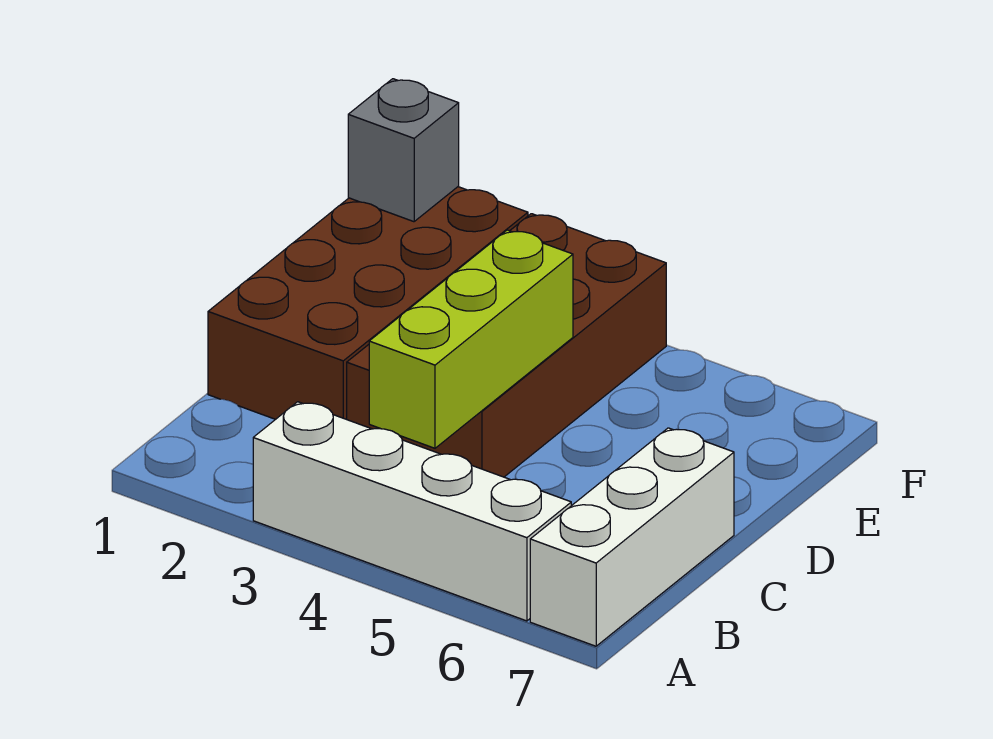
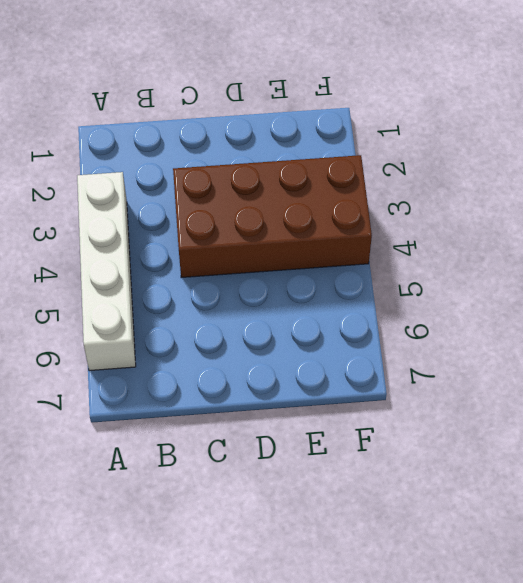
none -> white 1x3 brick [530,428,734,646]
none -> brown 2x4 brick [208,187,528,419]

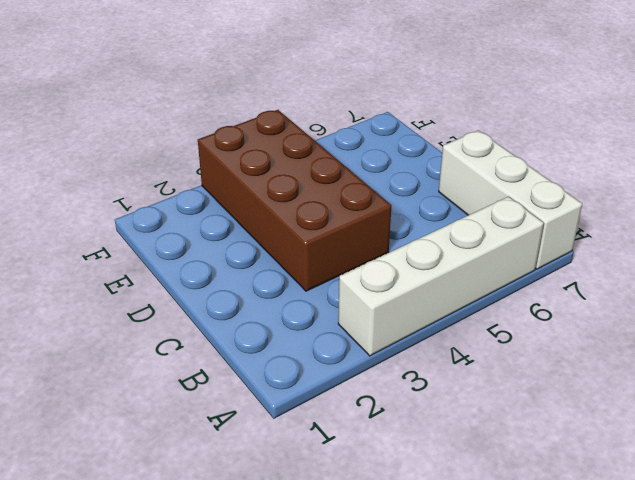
none -> brown 2x4 brick [208,187,528,419]
none -> lime 1x3 brick [369,230,573,448]

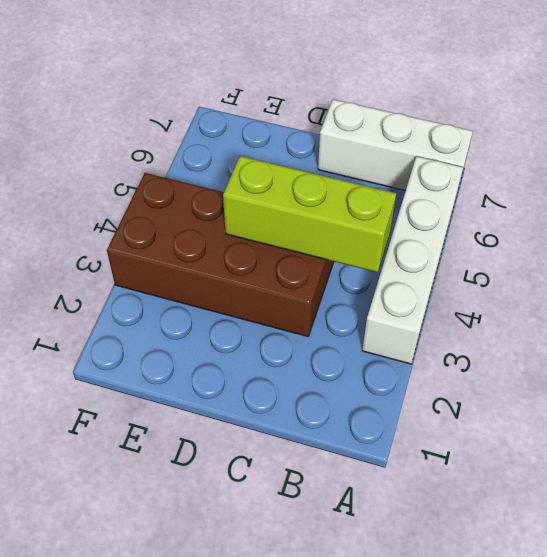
none -> brown 2x4 brick [208,187,528,419]
none -> grey 1x1 brick [348,79,459,222]

